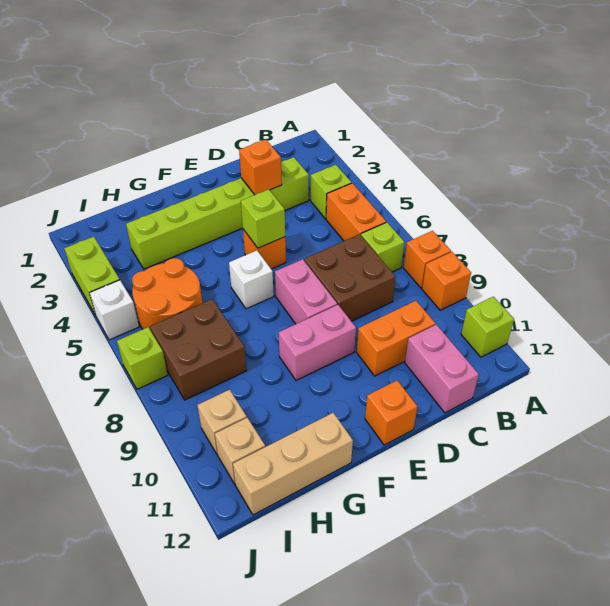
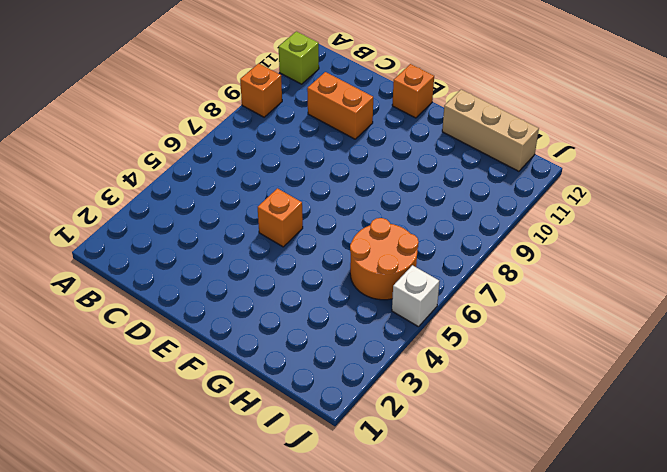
none -> orange 1x1 brick [404,231,451,288]
none -> lime 1x1 brick [311,165,352,219]
none -> orange 1x2 brick [326,183,386,241]

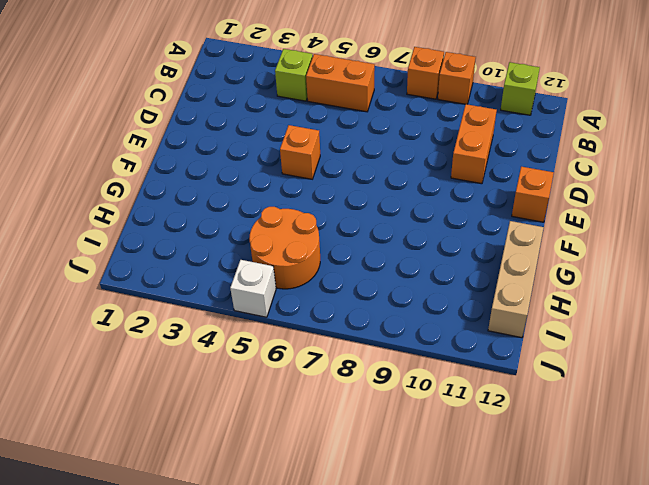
none -> lime 1x1 brick [361,222,404,272]
none -> lime 1x6 brick [126,157,309,269]
none -> brown 2x2 brick [304,234,395,321]

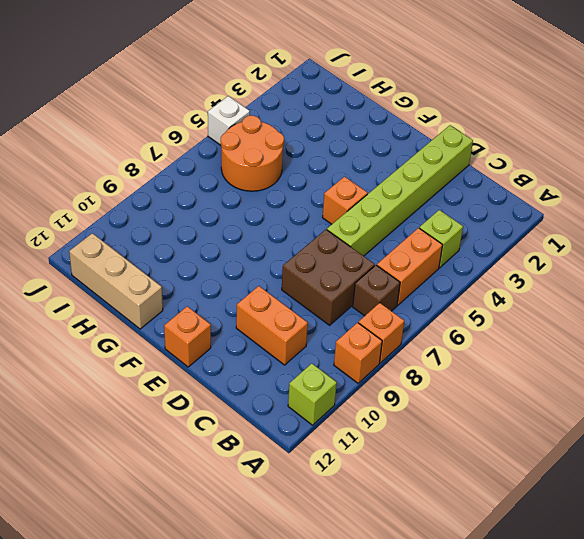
brown 1x1 brick [353,265,400,316] -> lime 1x1 brick [361,222,404,272]
lime 1x6 brick [327,125,473,256] -> lime 1x6 brick turned to [126,157,309,269]
none -> pink 1x2 brick [405,325,479,413]
none -> pink 1x2 brick [275,259,337,324]
none -> pink 1x2 brick [279,305,356,380]

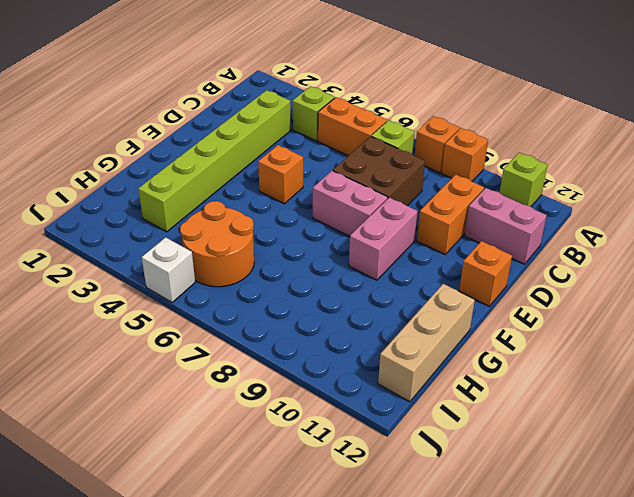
none -> white 1x1 brick [229,250,274,309]
none -> brown 2x2 brick [150,299,247,400]
none -> tan 1x1 brick [197,389,247,455]

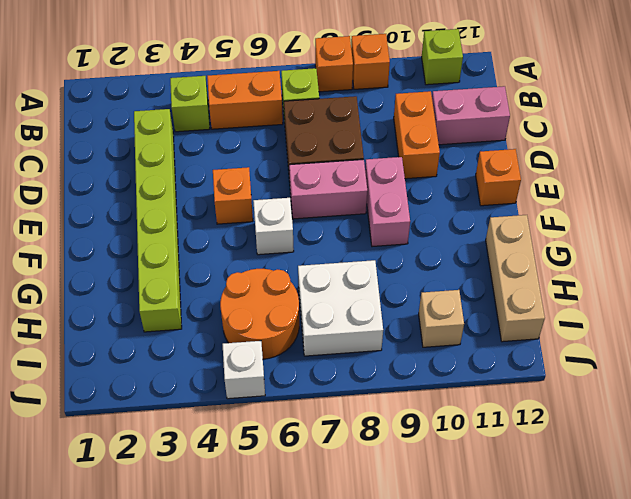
white 2x2 brick [298,260,383,356] -> brown 2x2 brick [150,299,247,400]
none -> tan 1x1 brick [215,418,265,484]
none -> lime 1x2 brick [64,237,120,315]
none -> lime 1x1 brick [117,327,168,389]

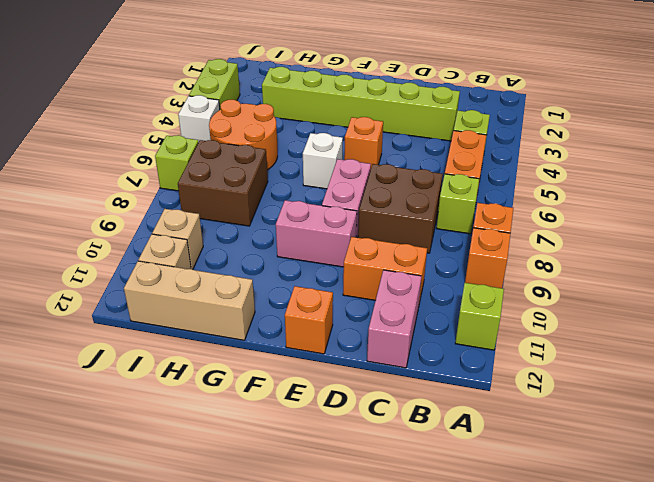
none -> orange 1x1 brick [239,140,282,195]
none -> lime 1x1 brick [241,189,285,248]

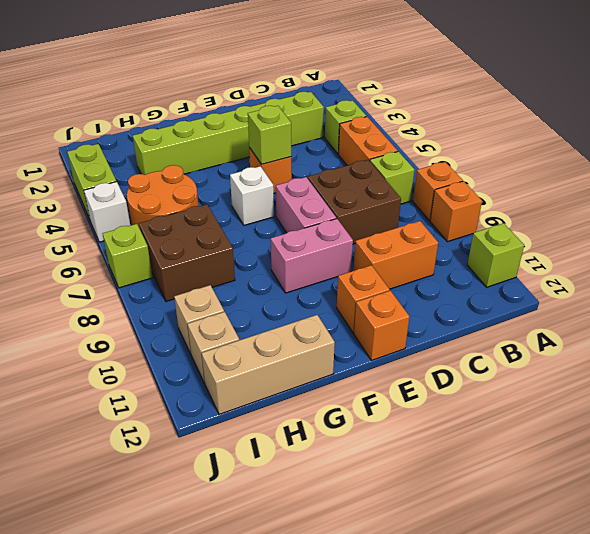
orange 1x1 brick [337,265,390,333] -> orange 1x1 brick moved to [239,140,282,195]
none -> pink 1x2 brick [405,325,479,413]

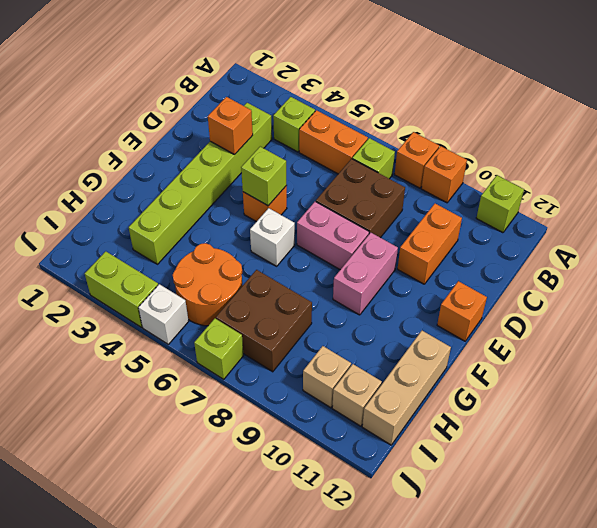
none -> pink 1x2 brick [405,325,479,413]

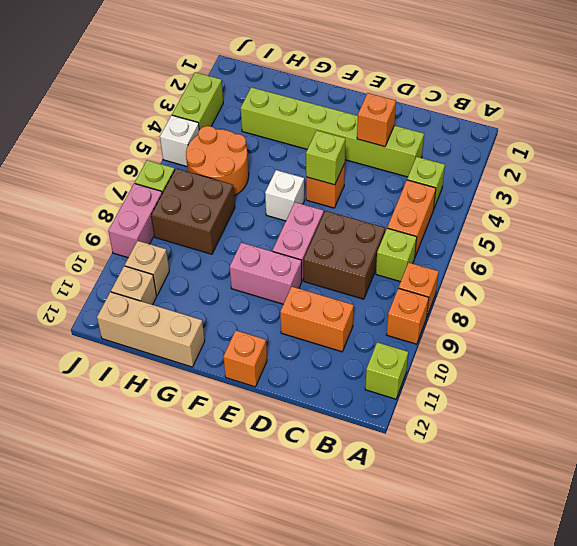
pink 1x2 brick [108,184,162,258] -> pink 1x2 brick moved to [405,325,479,413]

